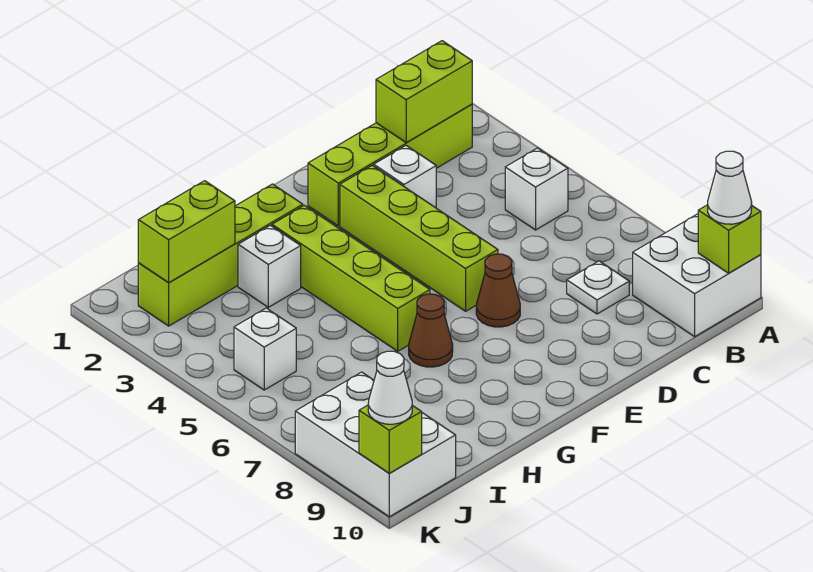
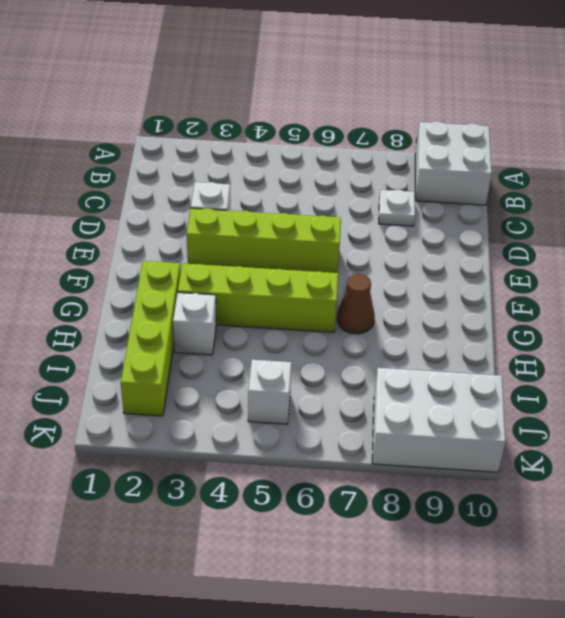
none -> lime 1x4 brick [308,104,472,226]
none -> white 1x1 brick [505,148,568,230]
none -> brown 1x1 cone [476,254,520,327]

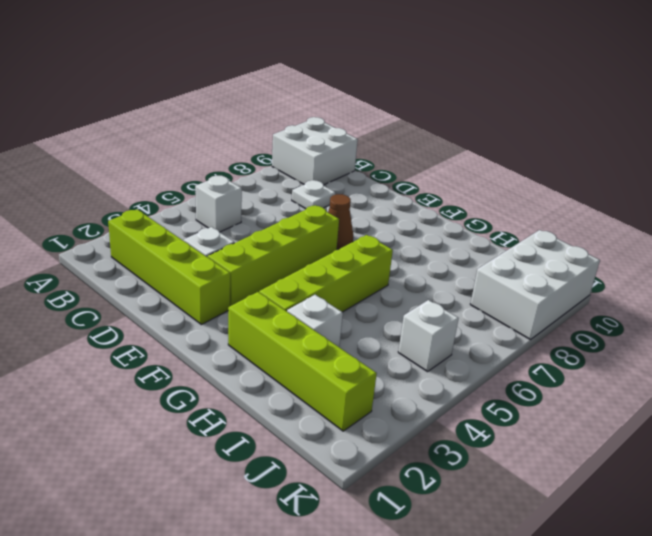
none -> brown 1x1 cone [409,294,453,367]
none -> lime 1x1 brick [698,205,761,273]
none -> lime 1x2 brick [376,41,472,142]

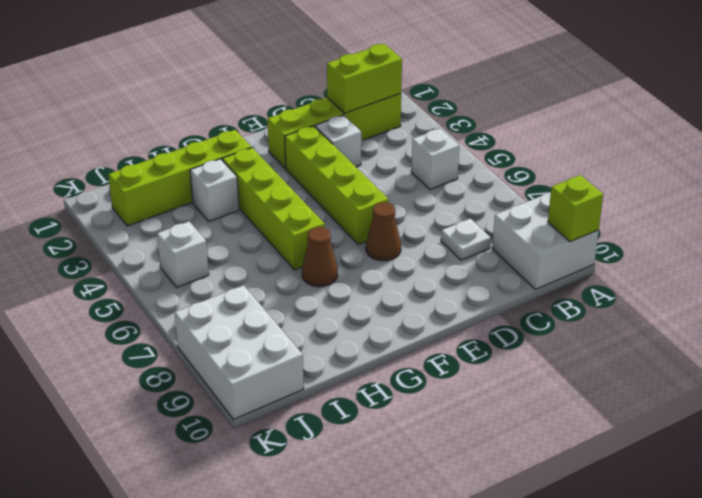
none -> lime 1x2 brick [138,181,235,282]
none -> lime 1x1 brick [359,405,422,473]
none -> white 1x1 cone [708,151,752,224]

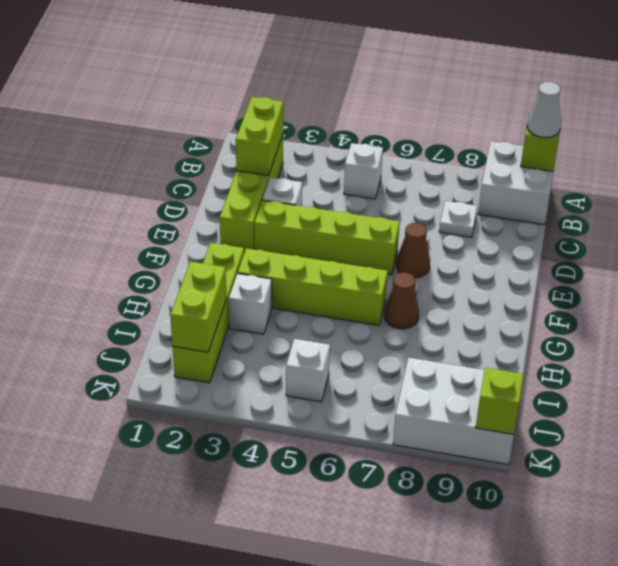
none -> white 1x1 cone [368,351,412,424]

